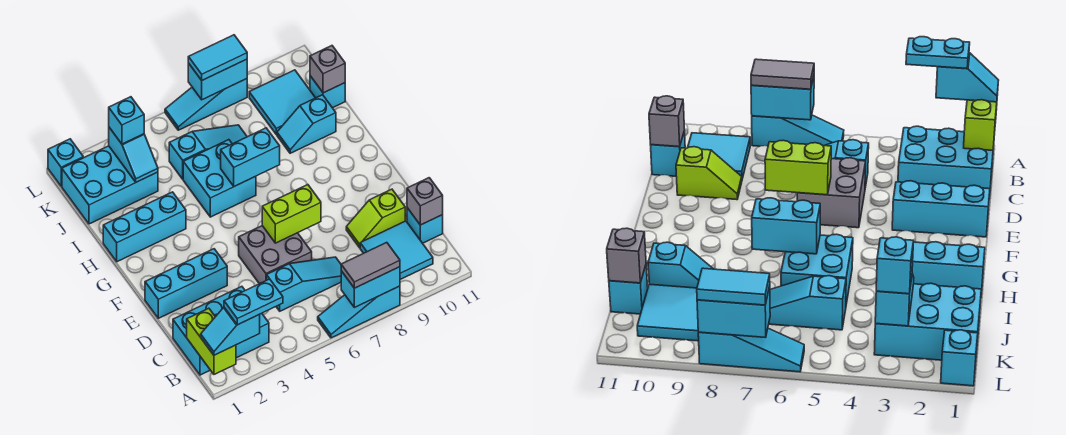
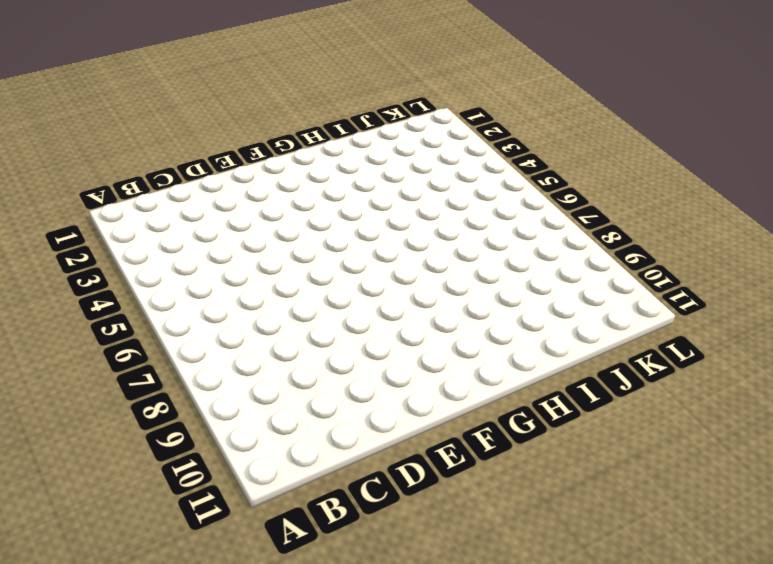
none -> cyan 1x3 slope [318,286,400,338]
none -> cyan 2x3 brick [173,286,269,375]
none -> cyan 2x2 tile [360,221,433,279]
none -> cyan 1x3 slope [267,257,341,311]

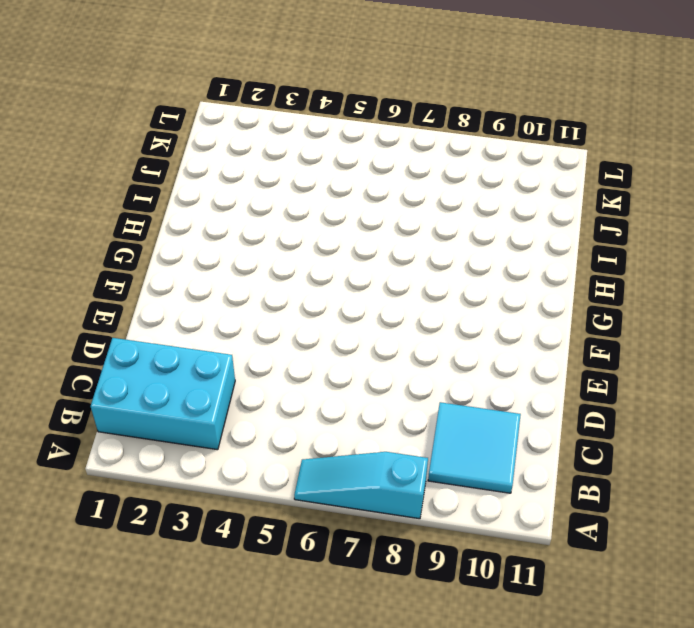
none -> cyan 1x3 slope [267,257,341,311]
none -> cyan 1x1 brick [407,208,443,243]
none -> grey 2x2 brick [239,226,312,284]
none -> lime 1x2 slope [346,189,405,248]

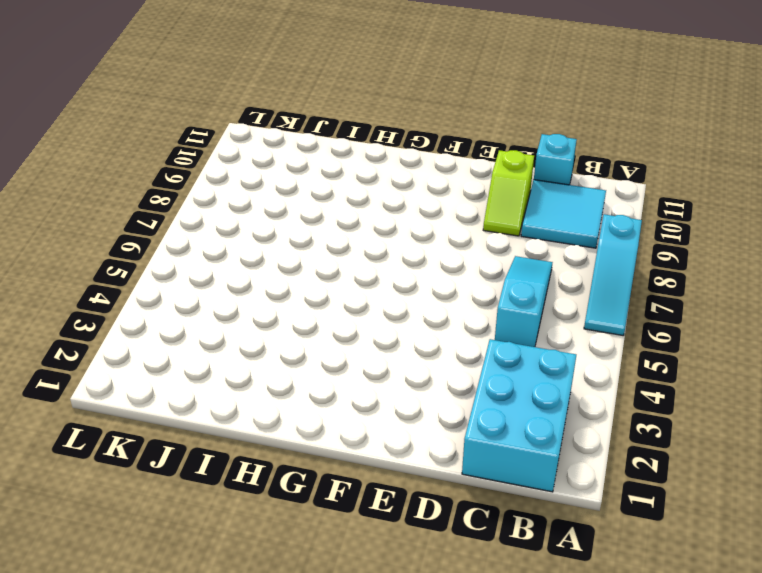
none -> grey 2x2 brick [239,226,312,284]
none -> cyan 1x3 brick [145,249,227,318]
none -> cyan 1x3 brick [103,192,186,262]
none -> cyan 2x2 brick [183,140,256,217]

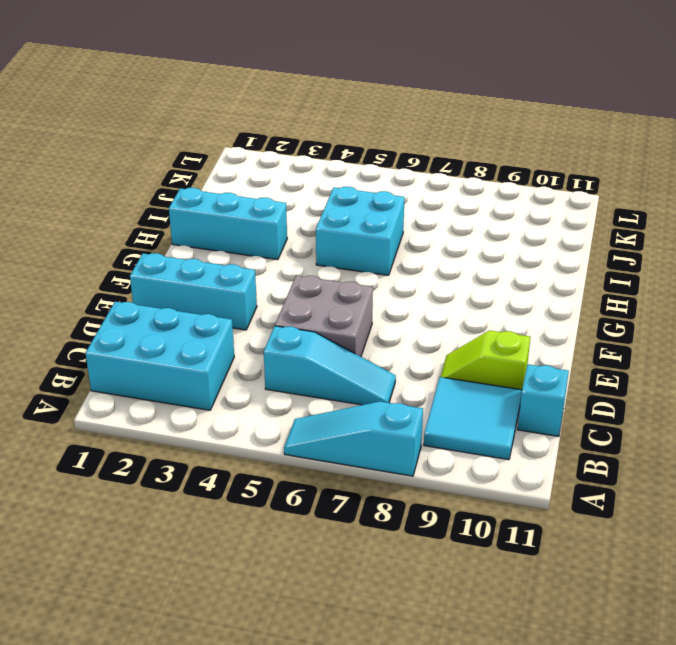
none -> cyan 1x2 slope [277,95,336,153]
none -> cyan 2x3 brick [62,146,158,224]
none -> cyan 1x3 slope [169,125,247,179]
none -> cyan 2x2 tile [249,70,315,134]

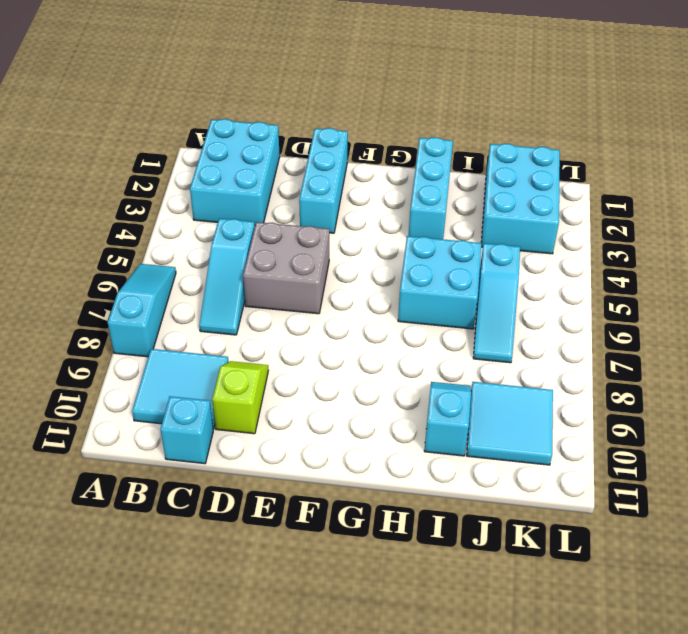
none -> cyan 1x1 brick [310,76,345,108]
none -> cyan 1x1 brick [48,139,83,186]
none -> cyan 1x3 slope [165,79,247,130]
none -> lime 1x2 brick [187,308,236,374]

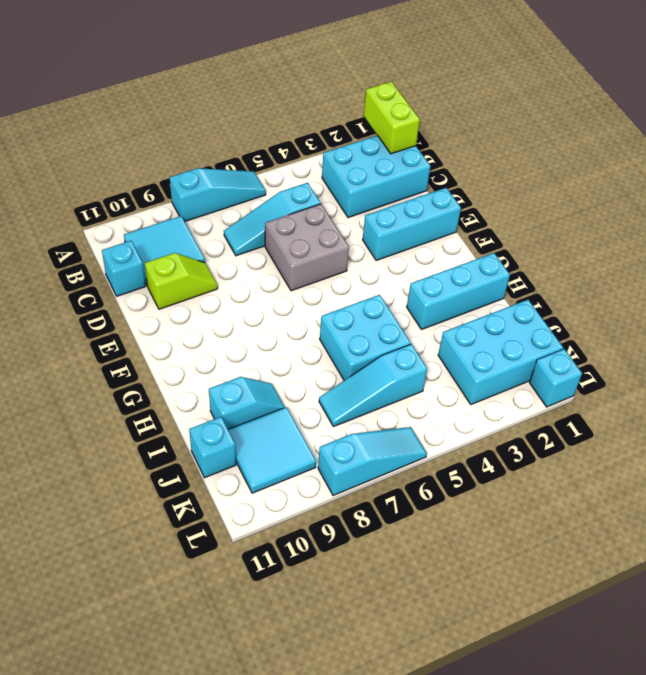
none -> cyan 1x2 brick [341,267,400,307]
none -> grey 1x1 brick [407,178,443,225]
none -> lime 1x2 brick [262,185,321,243]
none -> cyan 1x2 brick [221,128,280,186]

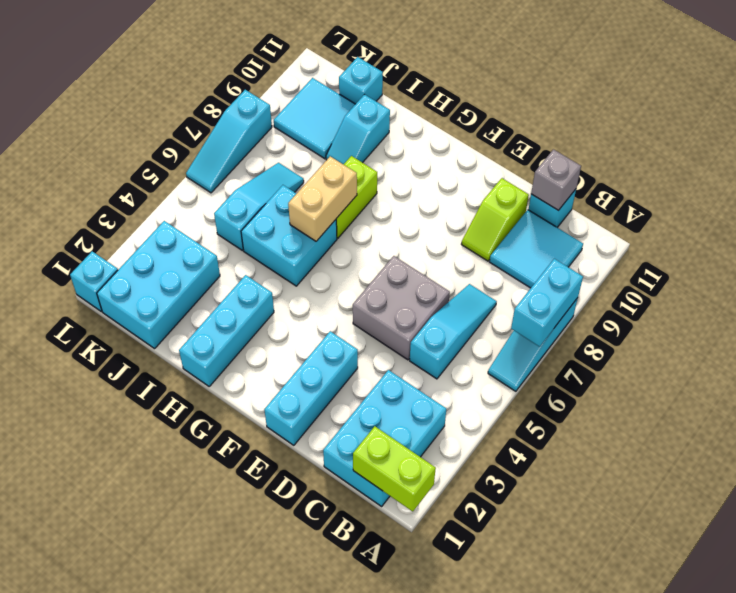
tan 1x2 brick [288,156,357,241] -> cyan 1x2 brick [221,128,280,186]
lime 1x2 brick [336,156,377,238] -> lime 1x2 brick moved to [262,185,321,243]
none -> cyan 1x2 slope [109,128,158,182]
none -> grey 1x1 brick [310,46,345,93]
none -> cyan 1x2 brick [188,59,247,100]
none -> cyan 1x2 slope [201,308,260,355]

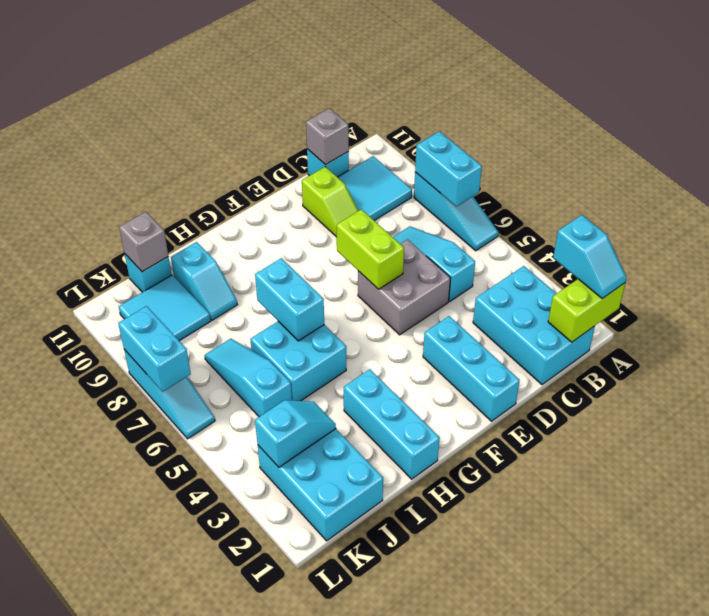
none -> cyan 1x1 brick [48,139,83,186]
none -> grey 1x2 tile [341,242,400,288]
none -> cyan 1x1 brick [109,97,144,144]
none -> cyan 1x2 tile [188,35,247,80]

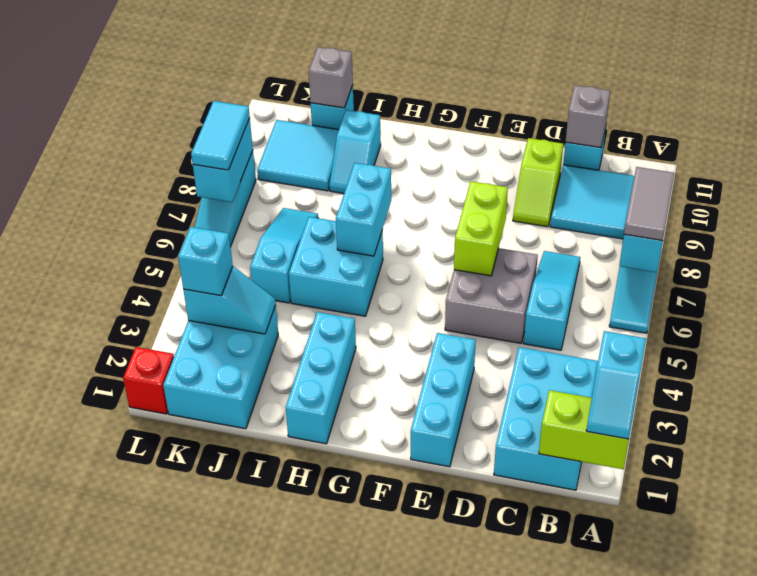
red 1x1 brick [123,347,174,414] -> cyan 1x1 brick [48,139,83,186]
none -> cyan 1x2 plate [224,279,283,325]

